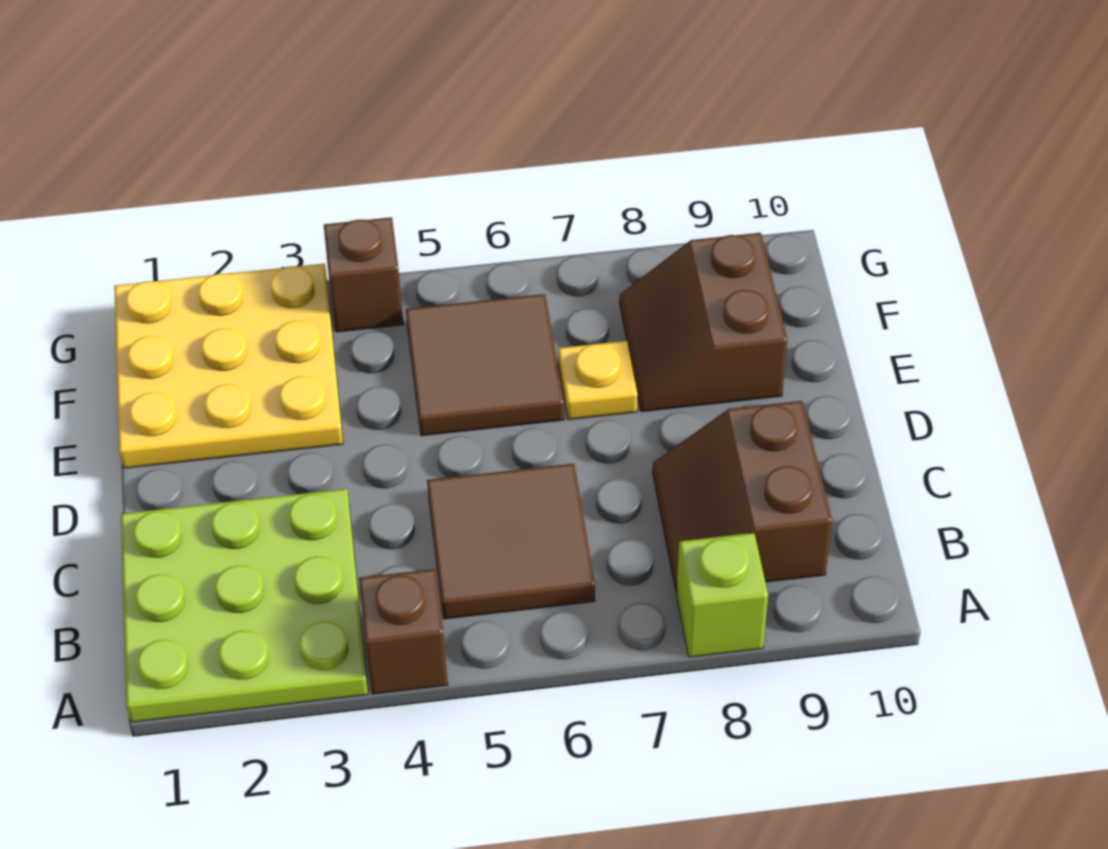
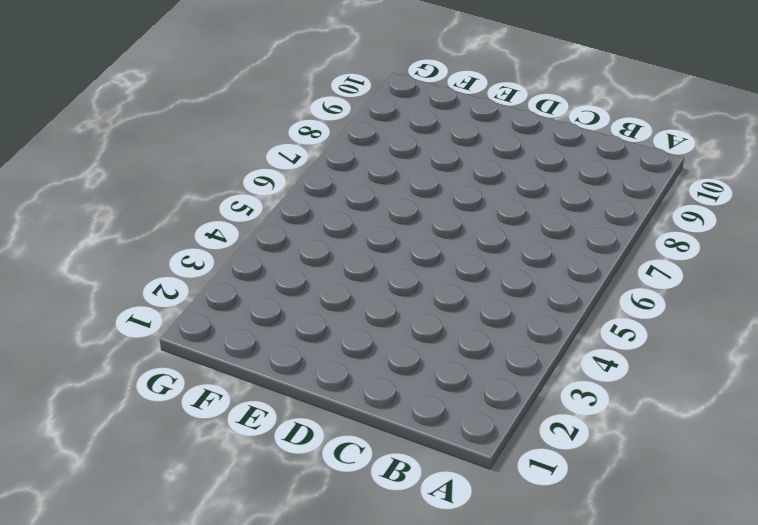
none -> lime 3x3 plate [121,489,368,722]
none -> brown 1x1 brick [359,569,448,694]

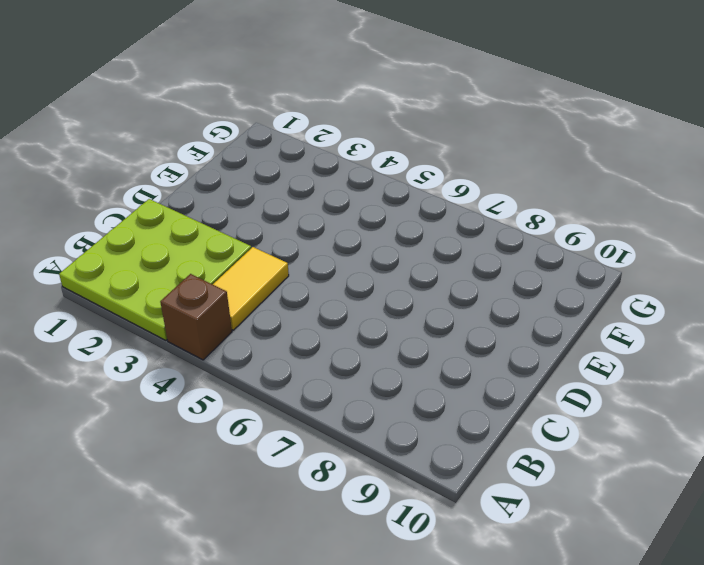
yellow 1x2 tile [213,247,289,330] -> none
none -> lime 1x1 brick [676,533,768,657]
none -> brown 2x2 tile [427,464,595,619]

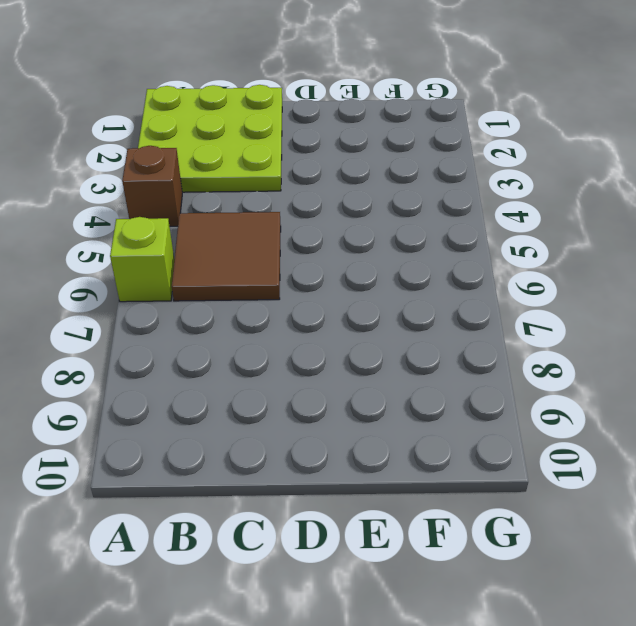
lime 1x1 brick [110,217,174,302] -> lime 1x1 brick moved to [676,533,768,657]
none -> brown 2x2 slope [653,401,832,592]
none -> yellow 3x3 plate [114,264,343,468]

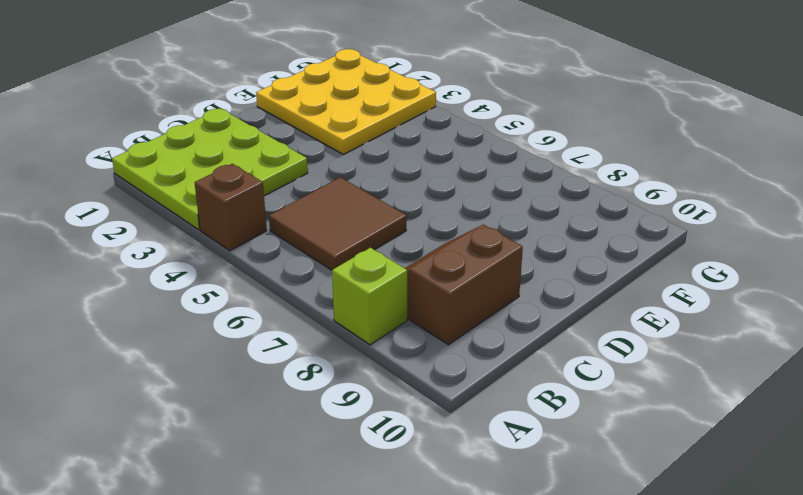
none -> brown 2x2 tile [406,294,564,436]
none -> yellow 1x1 plate [558,341,638,420]

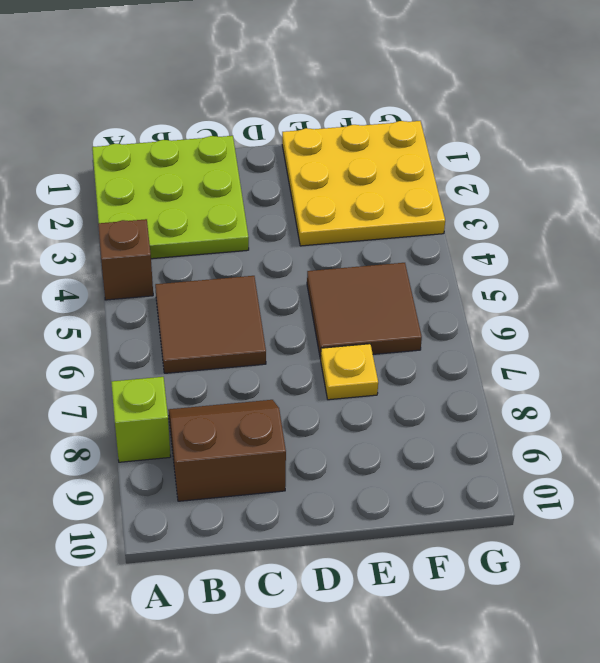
none -> brown 2x2 slope [620,233,787,412]
none -> brown 1x1 brick [324,217,404,332]

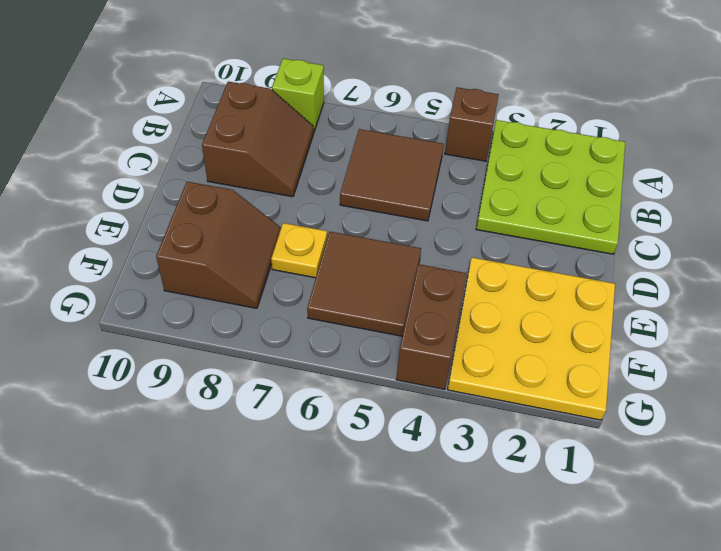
brown 1x2 brick [396,264,467,390] -> brown 1x1 brick [324,217,404,332]

